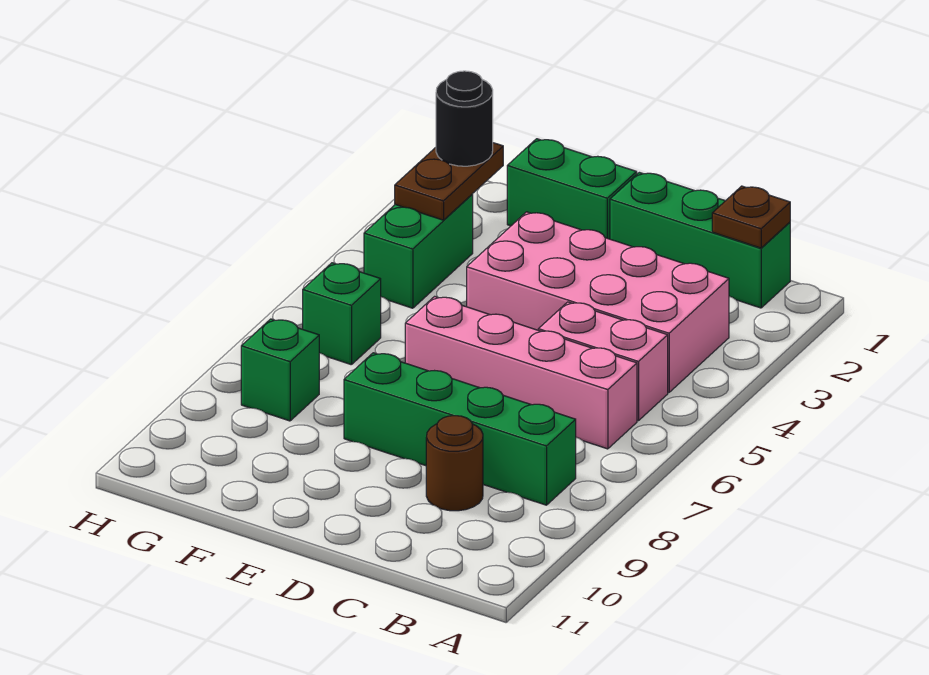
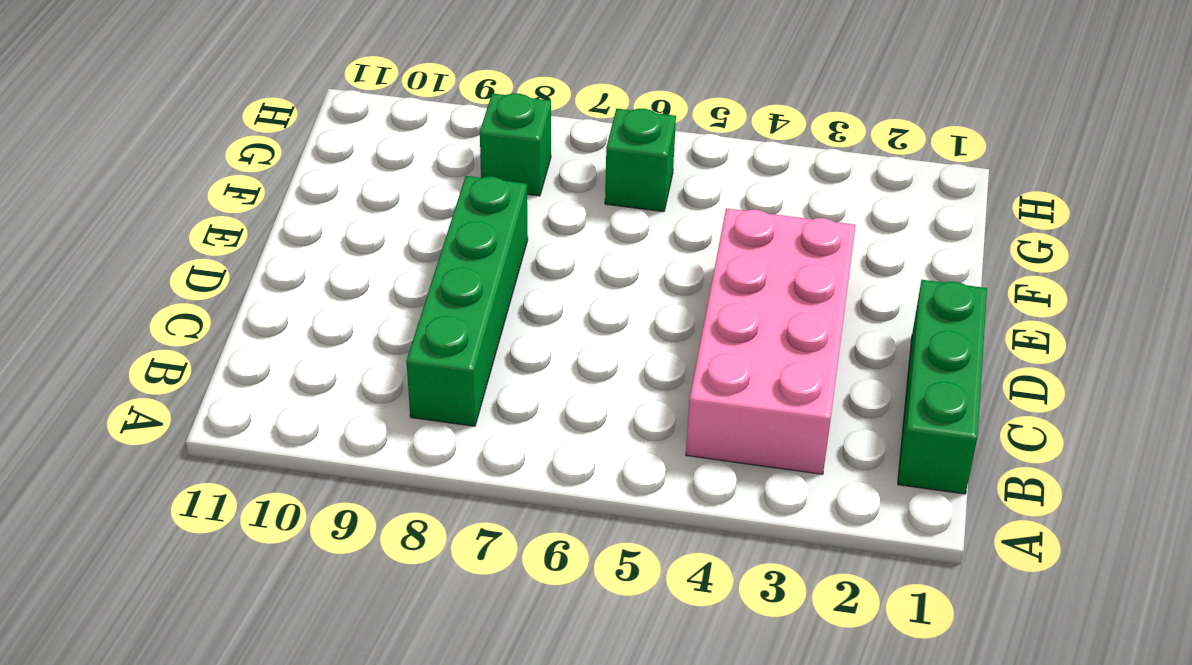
none -> pink 1x2 brick [538,302,668,421]
none -> pink 1x4 brick [405,296,637,449]
none -> brown 1x1 round brick [426,416,483,511]

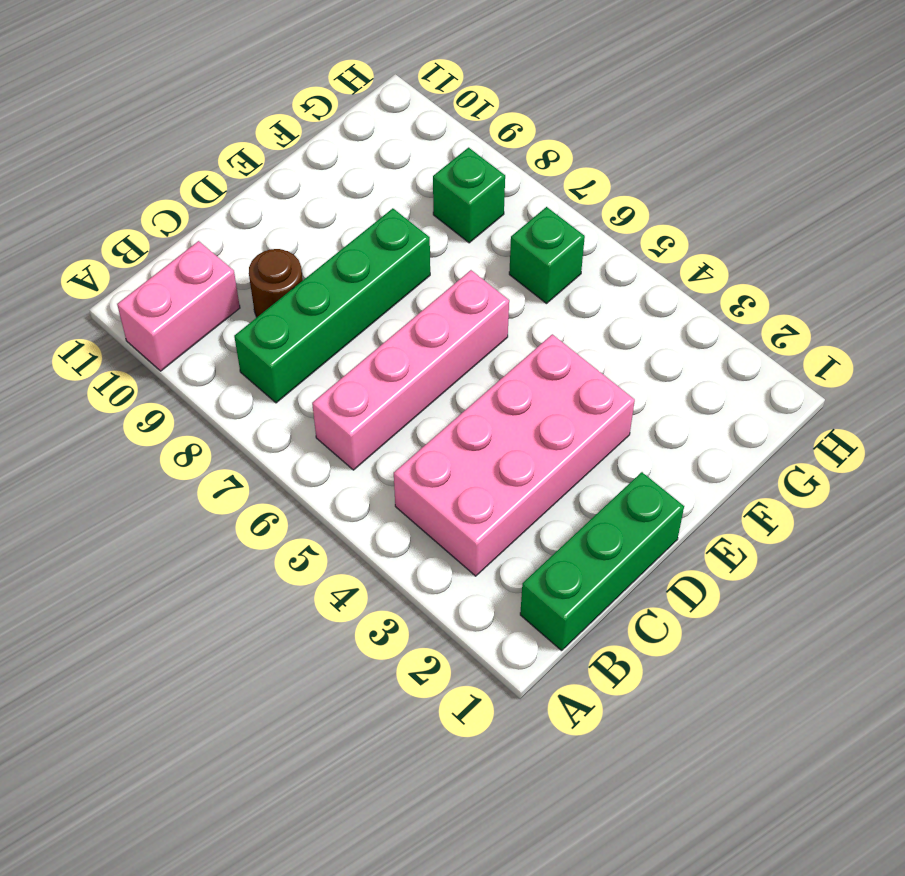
pink 1x2 brick [117,241,240,371] -> pink 1x2 brick moved to [538,302,668,421]
none -> green 1x2 brick [507,139,637,239]
none -> green 1x2 brick [364,194,473,308]
none -> brown 1x1 plate [712,186,790,248]

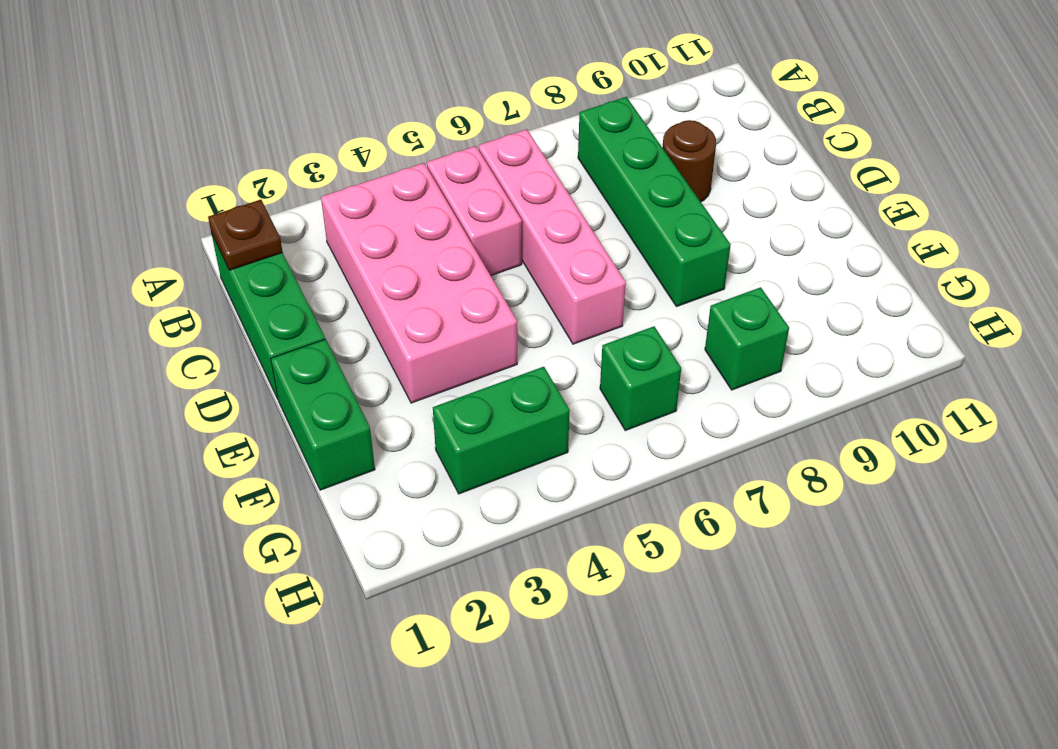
none -> brown 1x2 plate [395,143,503,220]
none -> black 1x1 round brick [436,71,493,166]

